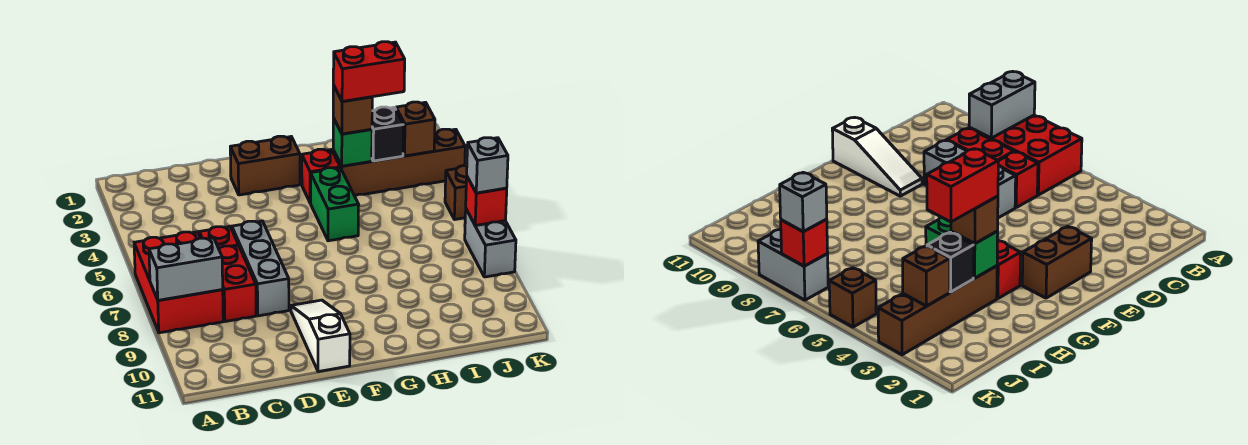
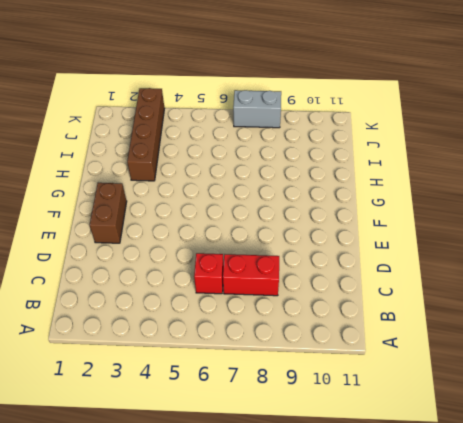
none -> red 2x3 brick [134,232,223,333]
none -> grey 1x3 brick [232,221,289,316]
none -> white 1x3 slope [291,300,350,372]

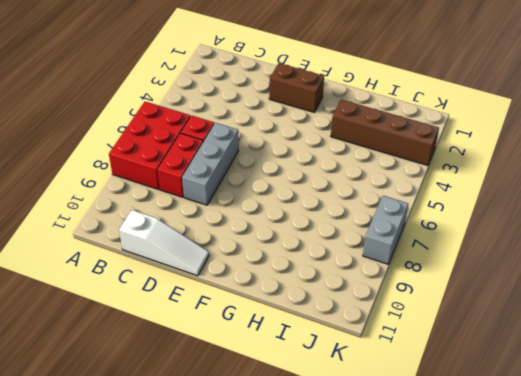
white 1x3 slope [119,210,209,276] -> white 1x3 slope turned to [291,300,350,372]
none -> red 1x1 brick [302,149,340,203]
none -> green 1x2 brick [311,168,359,241]
none -> brown 1x1 brick [445,166,467,220]

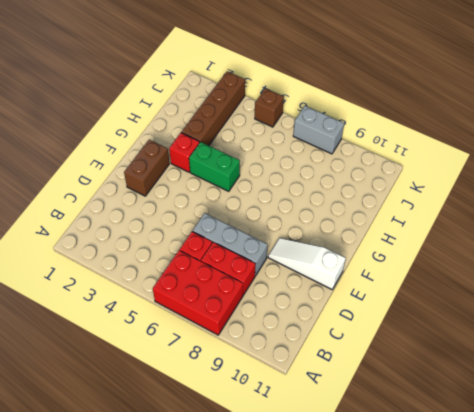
none -> grey 1x2 brick [149,238,223,300]
none -> green 1x1 brick [333,118,372,166]
none -> black 1x1 brick [372,107,404,161]

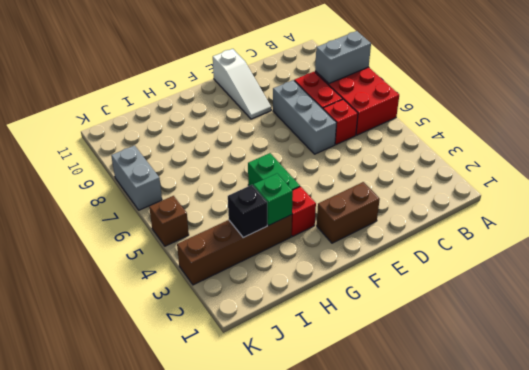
none -> brown 1x1 brick [396,102,435,156]
none -> red 1x1 brick [466,177,507,226]
none -> brown 1x1 brick [333,85,372,134]

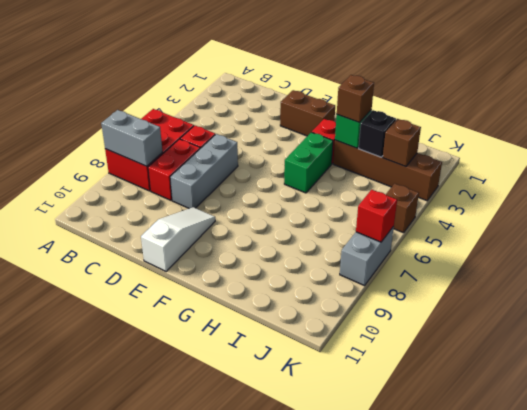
none -> grey 1x1 brick [467,138,508,193]
none -> red 1x2 brick [333,42,405,102]

